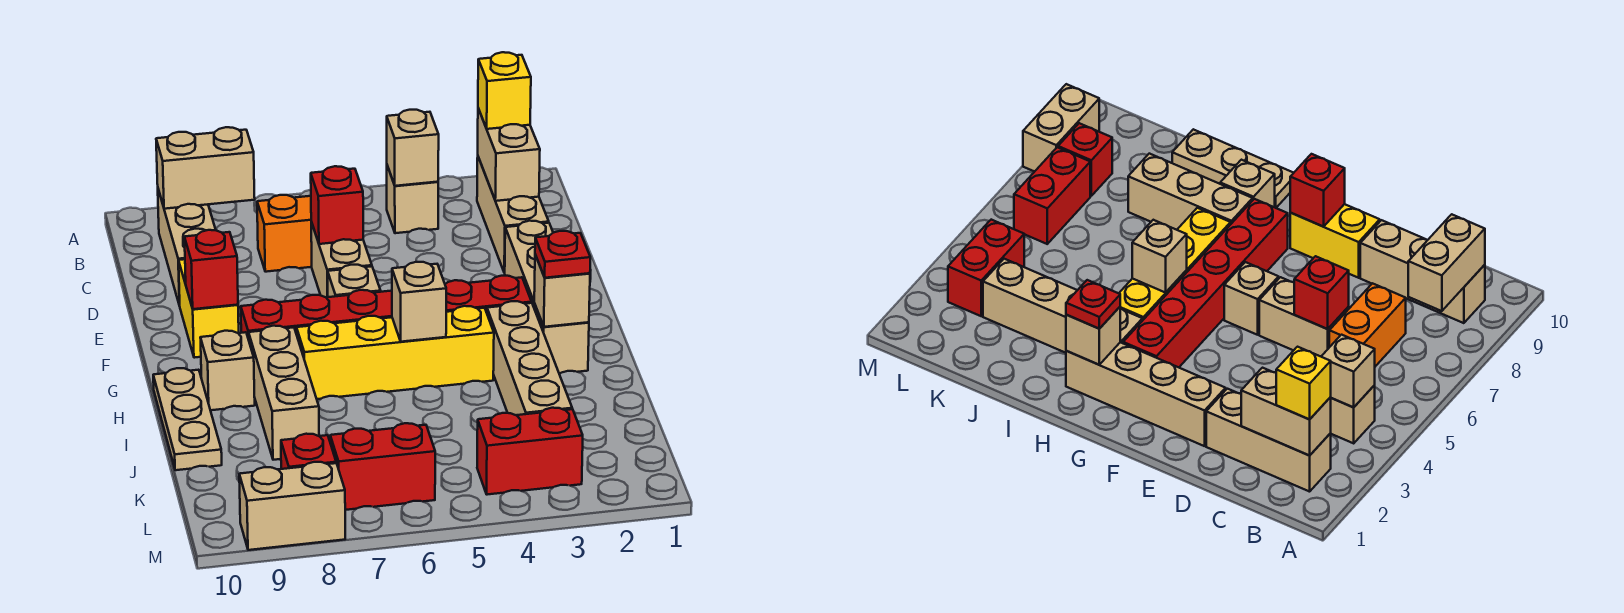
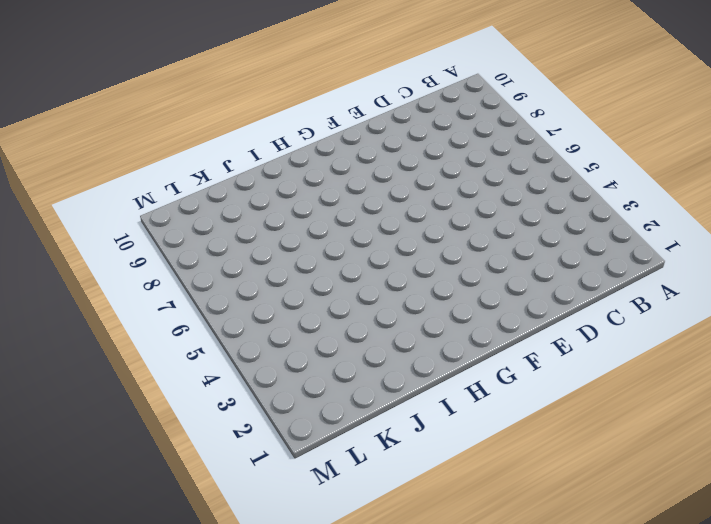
none -> tan 1x3 brick [477,157,549,273]
none -> tan 1x1 brick [387,166,438,233]
none -> tan 1x3 brick [158,189,216,306]

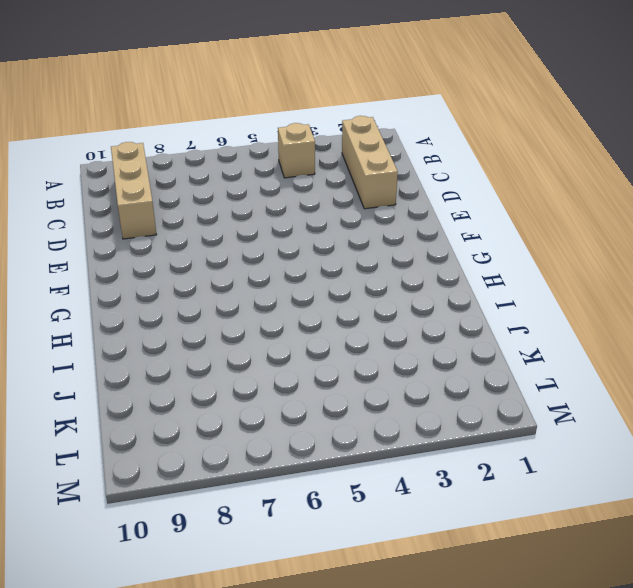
none -> orange 1x2 brick [257,195,312,272]
none -> tan 1x2 brick [311,222,372,297]
none -> tan 1x4 brick [505,221,589,374]

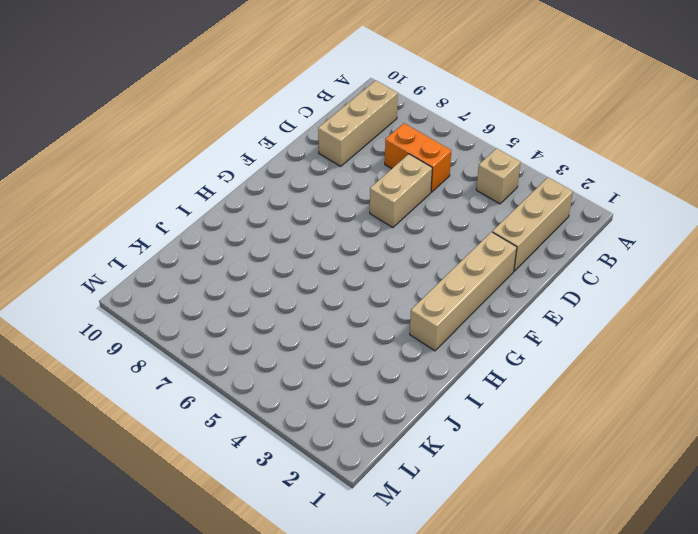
none -> yellow 1x2 brick [179,259,239,358]
none -> tan 1x1 brick [328,265,381,297]
none -> red 1x6 brick [241,276,532,340]

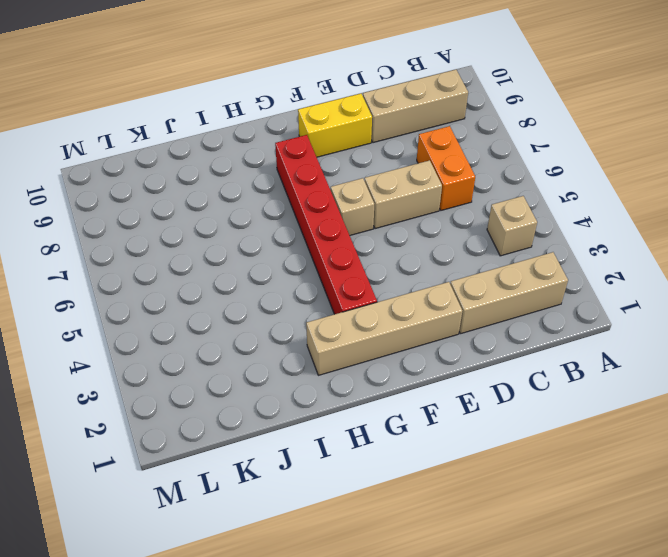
none -> tan 1x4 brick [487,301,572,415]
none -> yellow 1x4 brick [297,306,494,399]
none -> tan 1x3 brick [249,326,319,460]

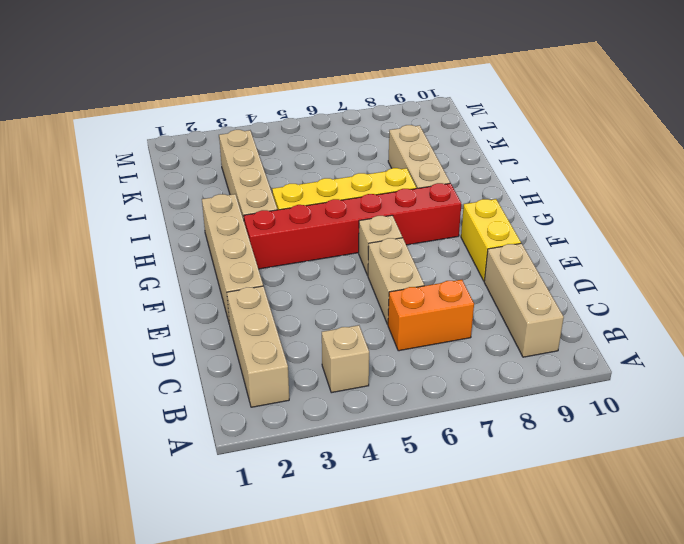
none -> tan 1x1 brick [200,331,255,410]
none -> tan 1x3 plate [153,368,222,470]
none -> red 1x2 brick [477,408,583,495]

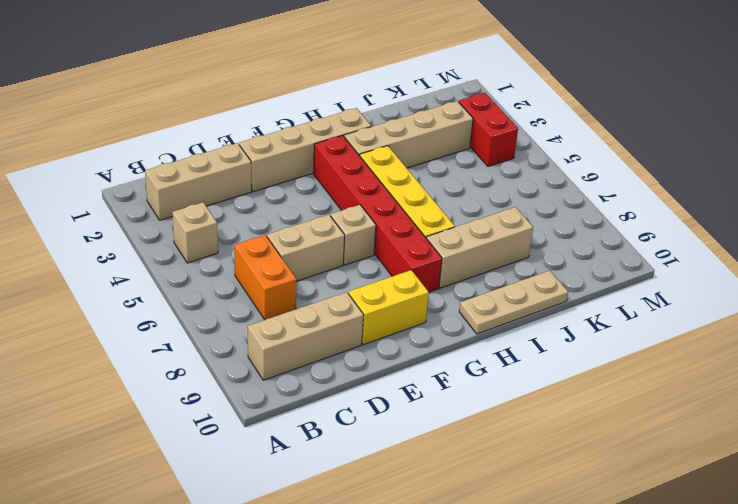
none -> tan 1x1 brick [200,331,255,410]
none -> red 1x2 brick [330,423,435,510]
none -> red 1x1 brick [281,434,336,469]

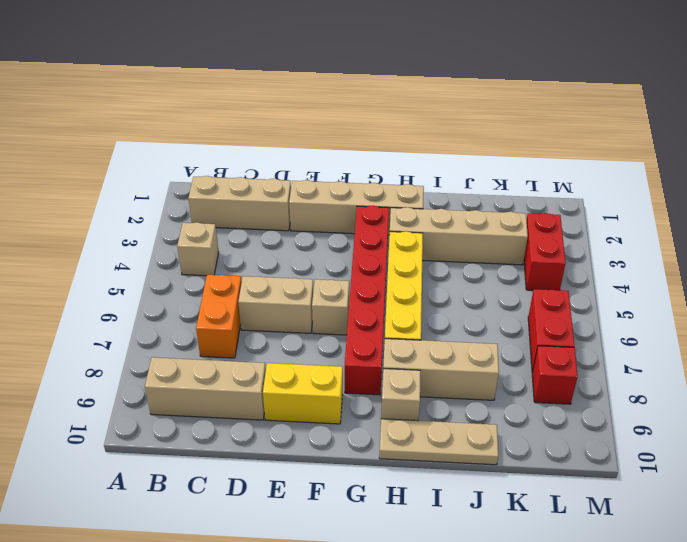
none -> tan 1x2 brick [239,462,345,550]
none -> tan 1x2 brick [478,108,540,201]
none -> tan 1x1 brick [387,110,439,186]

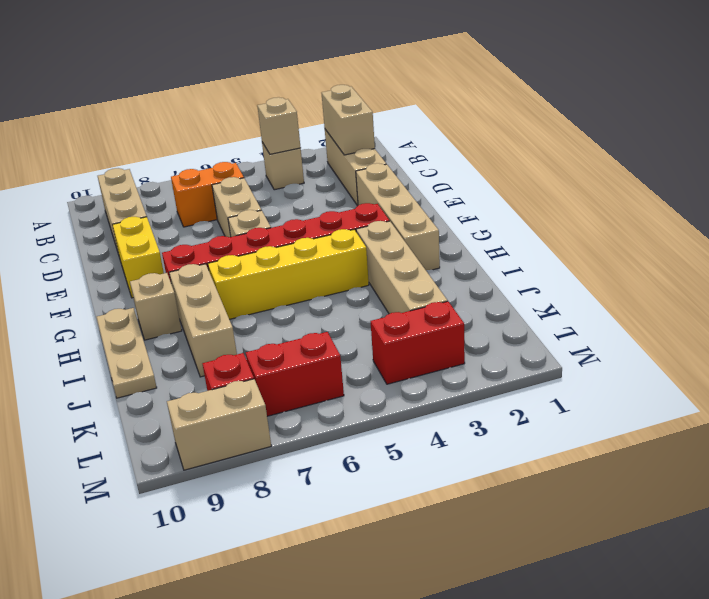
none -> tan 1x2 brick [156,127,255,209]
none -> red 1x1 brick [311,166,363,244]
none -> red 1x1 brick [184,230,238,309]

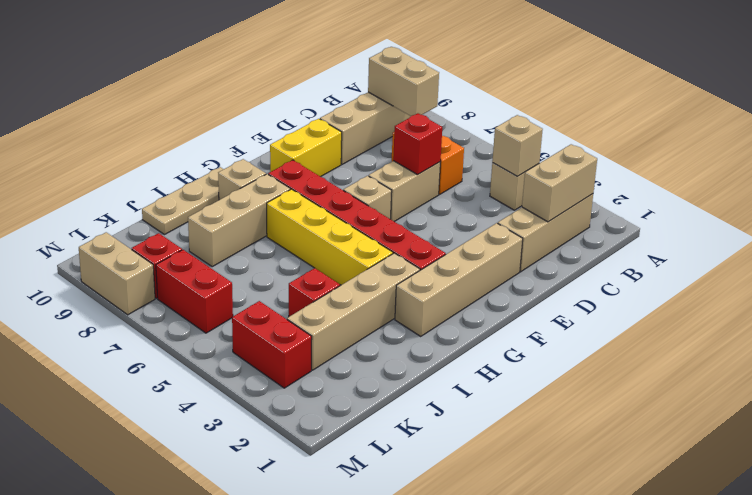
red 1x1 brick [289,268,340,317] -> red 1x1 brick moved to [184,230,238,309]
none -> tan 1x1 brick [534,255,590,327]
none -> tan 1x1 brick [392,262,446,342]
none -> yellow 1x1 brick [478,52,531,129]

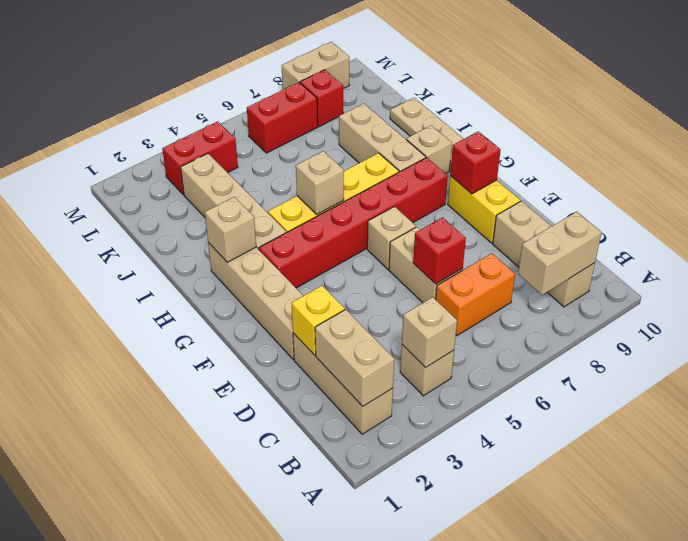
yellow 1x1 brick [292,286,345,355] -> yellow 1x1 brick moved to [478,52,531,129]
none -> red 1x1 plate [535,231,590,278]

